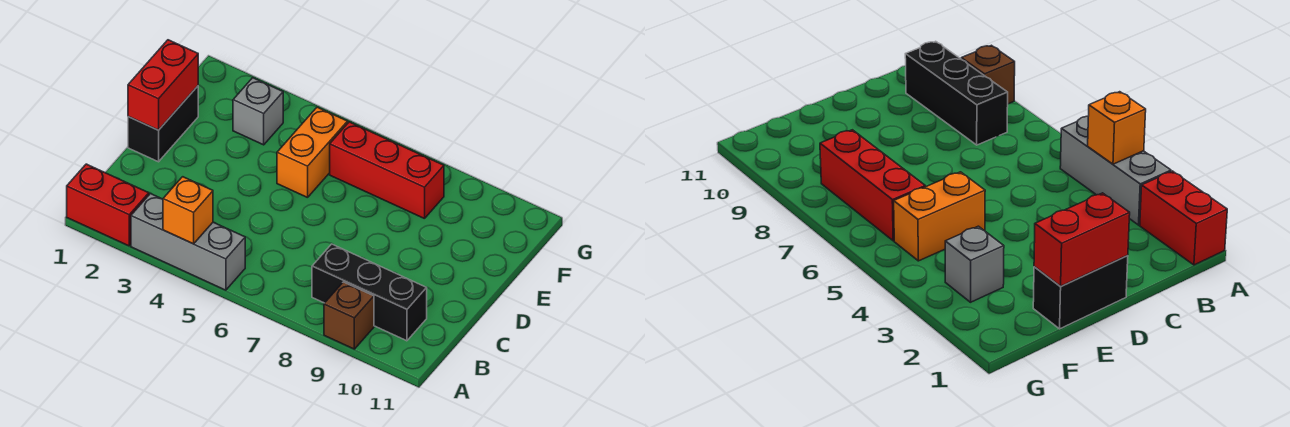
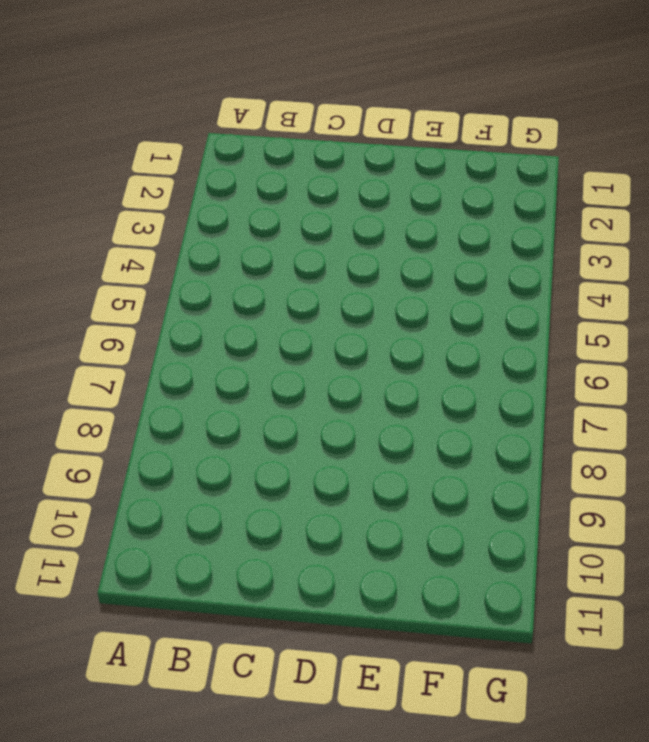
none -> red 1x2 brick [67,164,149,246]
none -> grey 1x3 brick [131,194,245,290]

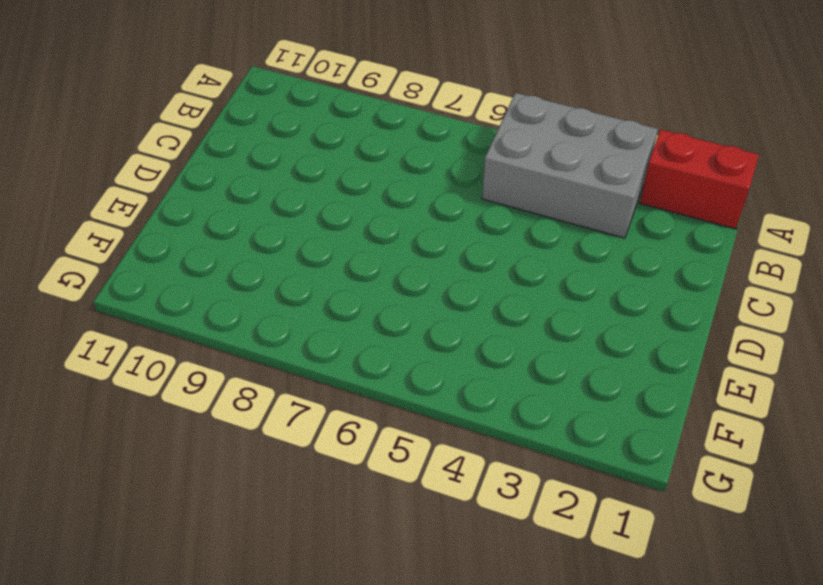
grey 2x3 brick [482,93,658,238] -> grey 1x3 brick [131,194,245,290]
none -> brown 1x1 brick [324,282,374,349]
none -> black 1x3 brick [312,244,427,341]

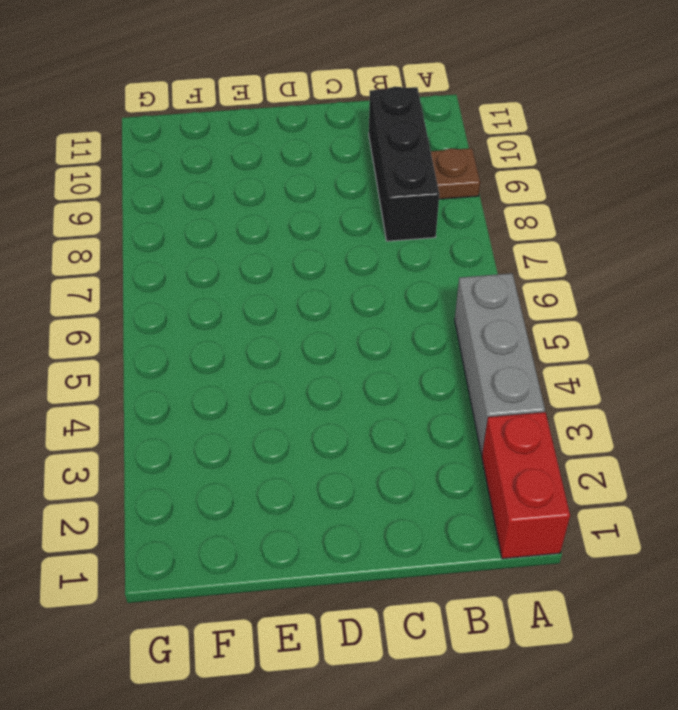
brown 1x1 plate [431,148,480,199] -> brown 1x1 brick [324,282,374,349]
none -> black 1x2 brick [128,86,198,162]
none -> orange 1x2 brick [277,107,348,198]

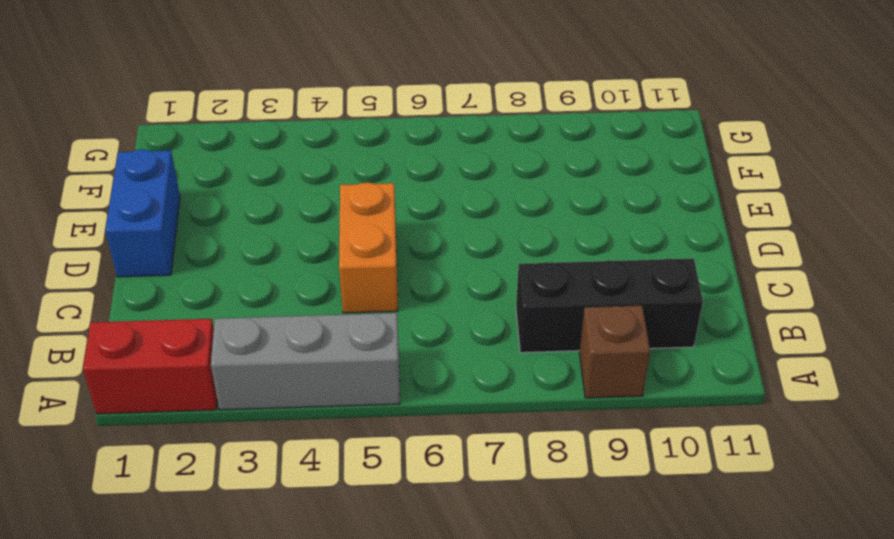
orange 1x2 brick [339,183,398,313] -> orange 1x2 brick moved to [277,107,348,198]
blue 1x2 brick [105,149,180,277] -> black 1x2 brick [128,86,198,162]
none -> grey 1x1 brick [233,78,283,145]
none -> red 1x3 brick [330,122,444,219]

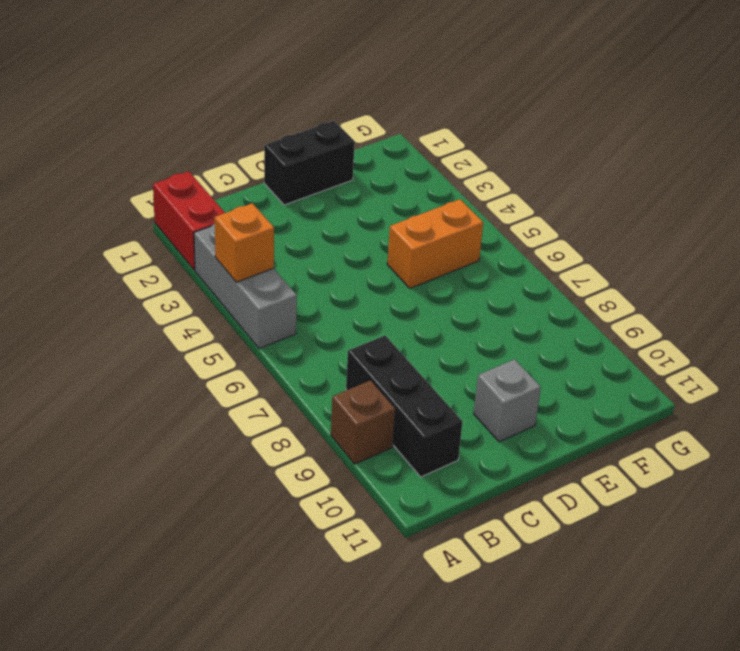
grey 1x1 brick [474,359,541,442] -> grey 1x1 brick moved to [233,78,283,145]
none -> red 1x3 brick [330,122,444,219]
none -> red 1x2 brick [128,40,198,130]

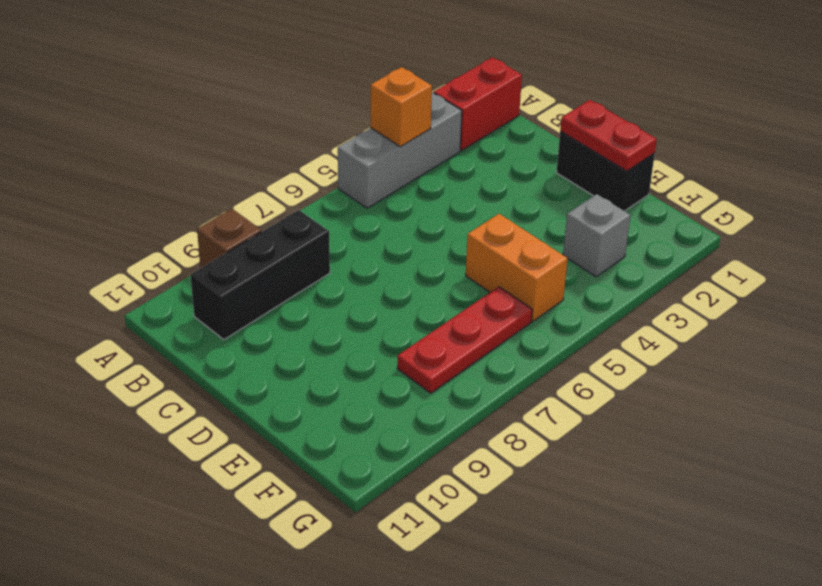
red 1x2 plate [560,100,657,171] -> red 1x2 brick [128,40,198,130]
red 1x3 plate [397,287,532,393] -> red 1x3 brick [330,122,444,219]

